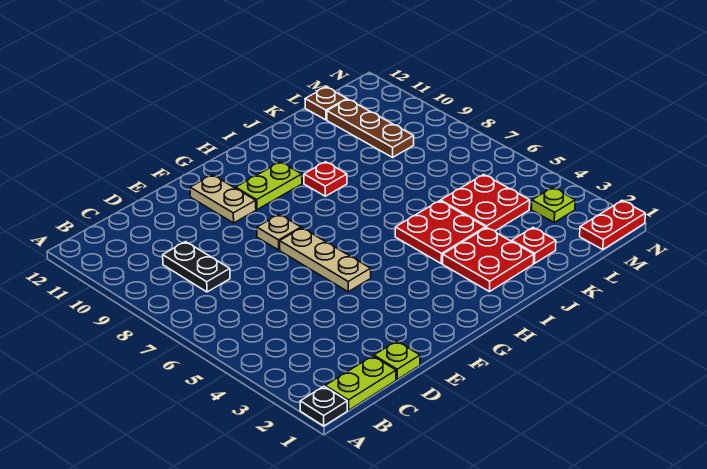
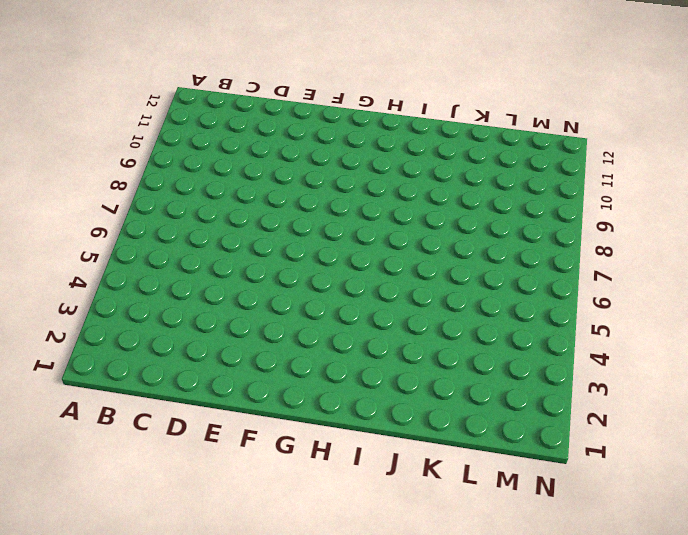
none -> black 1x1 plate [300,386,347,426]
none -> lime 1x2 plate [325,356,396,410]
none -> black 1x2 plate [163,242,230,292]

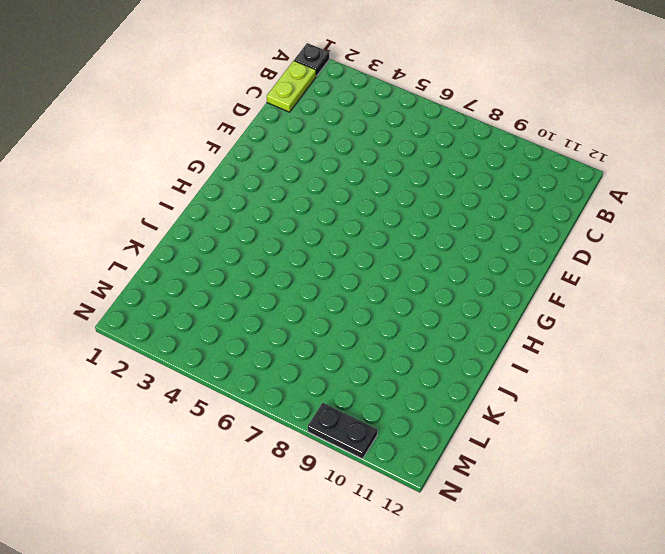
black 1x2 plate [308,403,377,459] -> black 1x2 plate moved to [163,242,230,292]
none -> lime 1x1 plate [374,341,420,380]
none -> tan 1x3 plate [280,228,371,292]
none -> tan 1x1 plate [257,214,301,250]

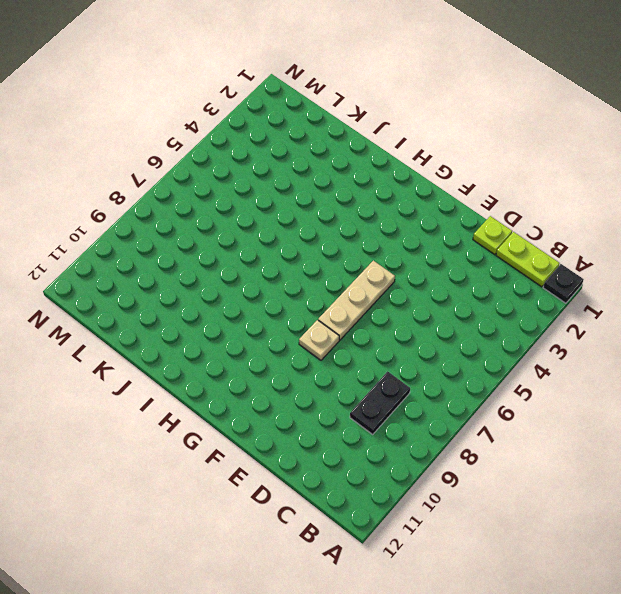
none -> tan 1x2 plate [190,175,256,223]
none -> lime 1x2 plate [236,162,302,210]
none -> red 2x2 plate [443,228,534,292]

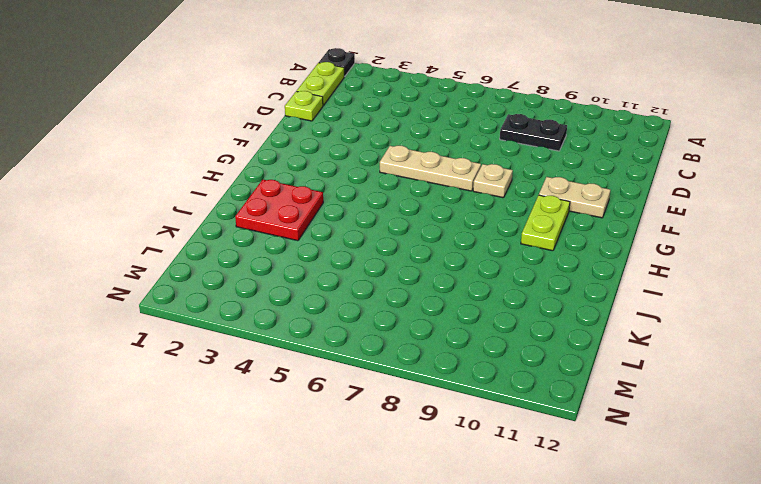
none -> red 2x2 plate [395,201,486,264]
none -> red 1x1 plate [304,162,347,196]
none -> red 1x1 plate [512,228,556,263]

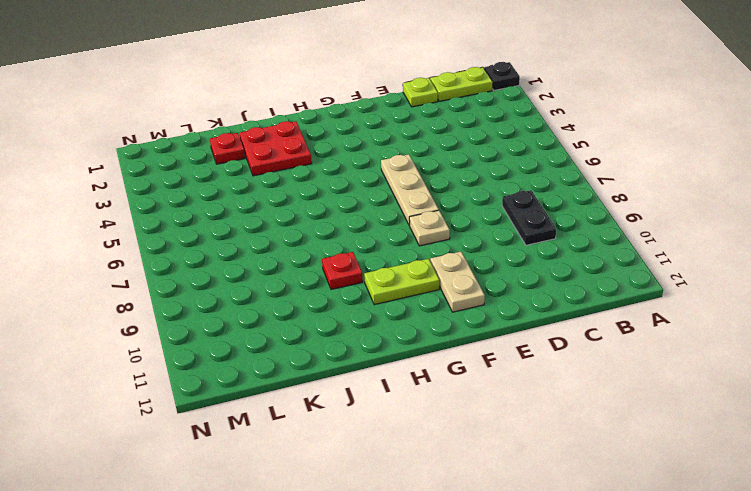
none -> red 2x2 plate [395,201,486,264]
none -> red 2x2 plate [441,174,530,231]
none -> brown 1x3 plate [327,99,414,157]

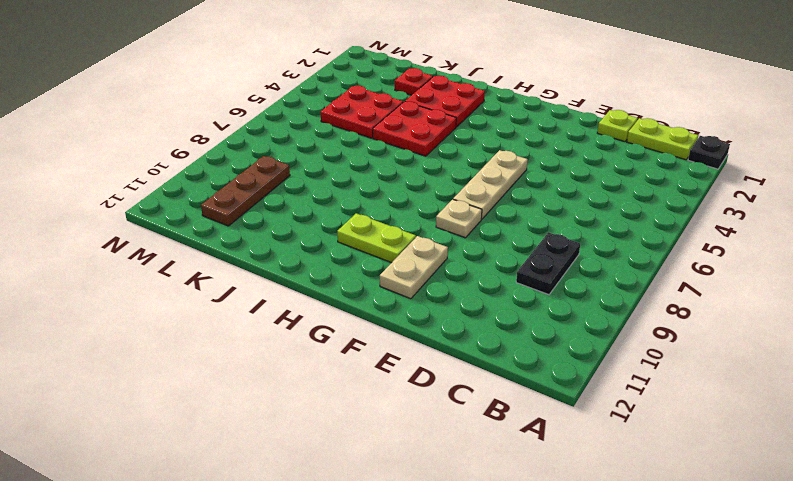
none -> red 1x1 plate [304,162,347,196]
none -> brown 1x1 plate [305,87,347,120]
none -> red 1x2 plate [580,201,645,250]

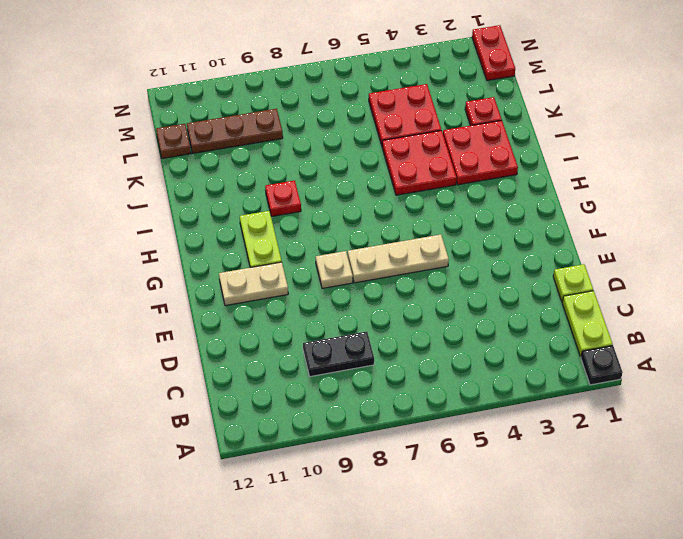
none -> lime 1x1 plate [532,187,575,222]

